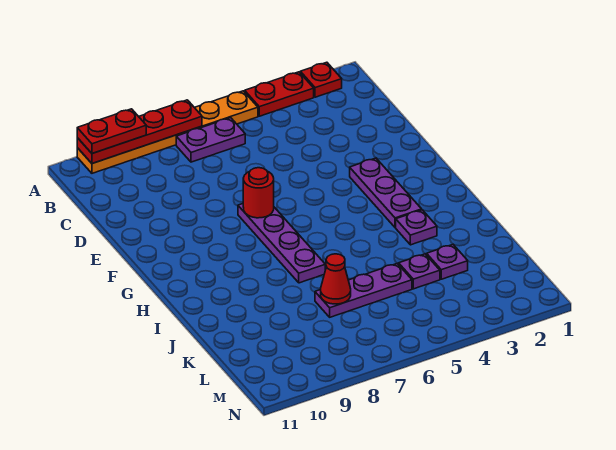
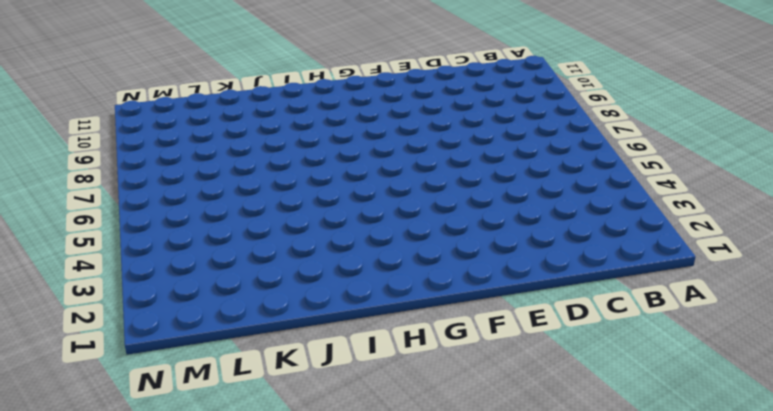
none -> red 1x1 plate [300,62,342,97]
none -> red 1x2 plate [245,72,314,116]
none -> orange 1x6 plate [77,91,258,173]

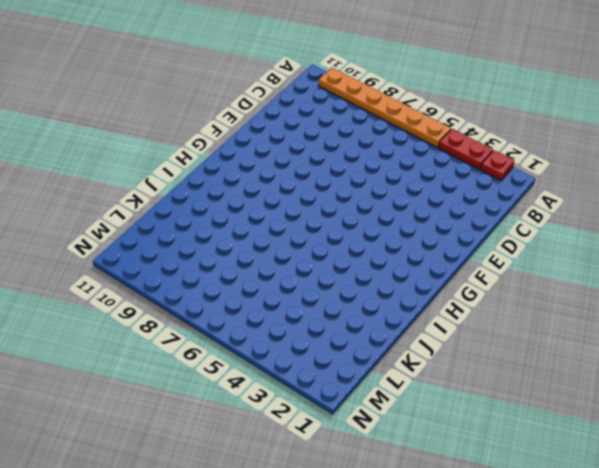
none -> purple 1x2 plate [176,118,245,162]
none -> purple 1x3 plate [350,158,422,228]
none -> purple 1x4 plate [238,204,325,283]

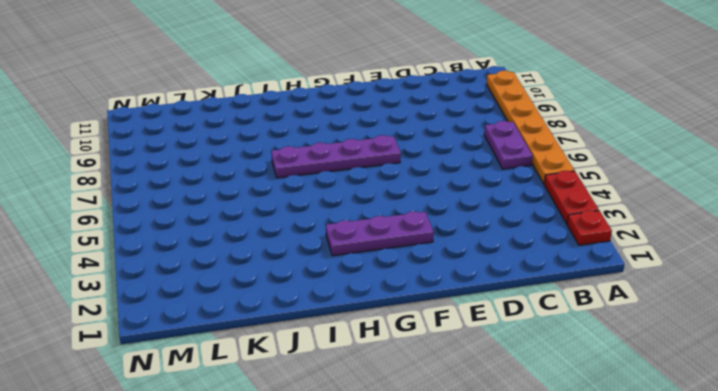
none -> purple 1x1 plate [396,210,437,245]
none -> purple 1x1 plate [427,245,468,279]
none -> purple 1x1 plate [399,254,440,289]

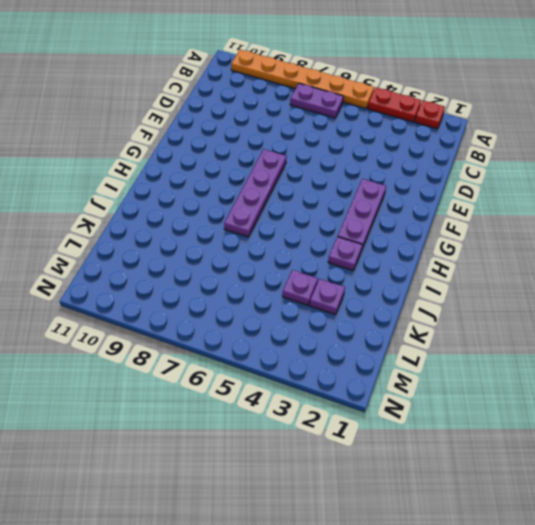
none -> purple 1x3 plate [315,264,412,317]
none -> red 1x4 plate [77,100,202,164]
none -> red 1x1 round brick [243,168,274,218]

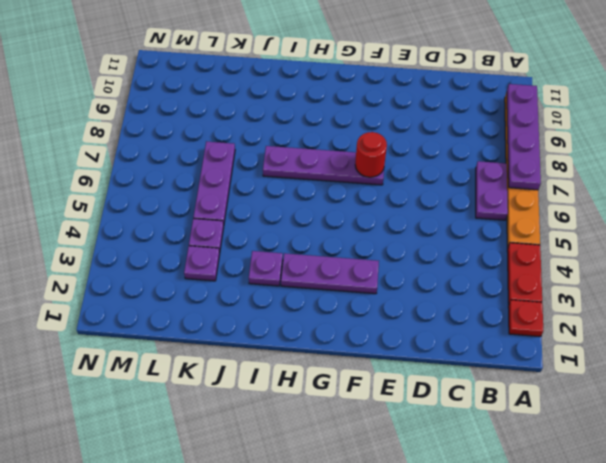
purple 1x4 plate [507,84,541,190] -> red 1x4 plate [77,100,202,164]
none -> red 1x1 cone [321,254,351,304]
none -> red 1x2 plate [77,109,146,153]

